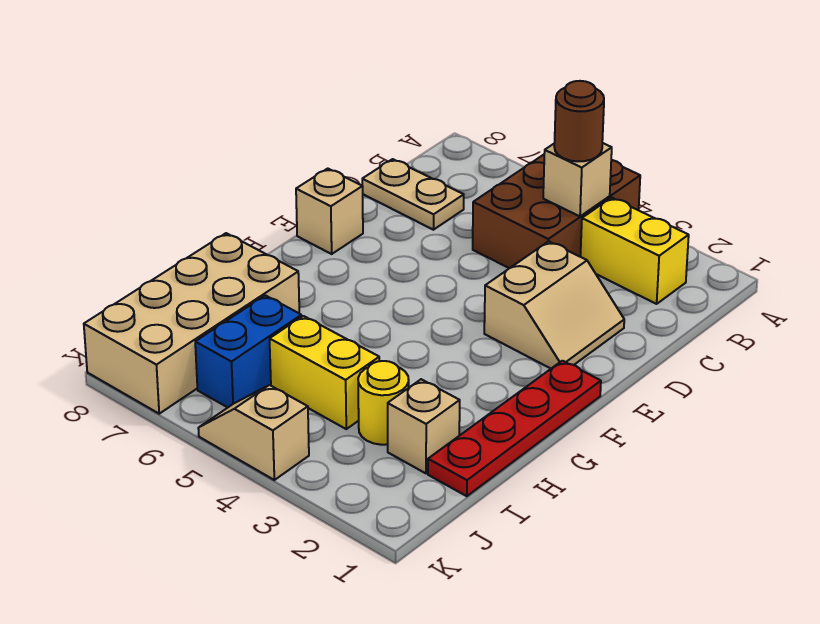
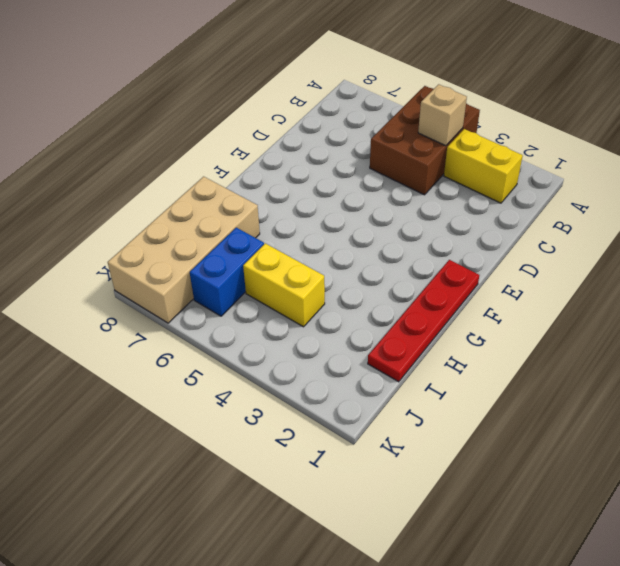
none -> tan 1x2 plate [362,159,464,230]
none -> tan 2x2 slope [484,241,624,369]
none -> tan 1x1 brick [296,169,363,254]

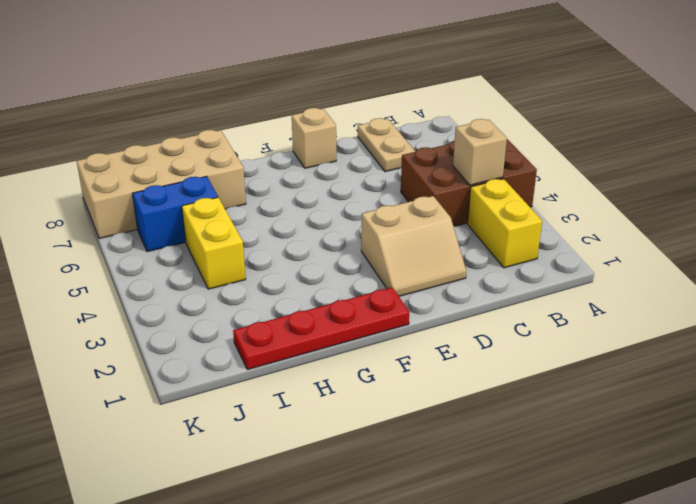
none -> tan 1x1 brick [388,379,460,473]
none -> yellow 1x1 round brick [358,361,409,445]
none -> tan 1x2 slope [198,385,309,480]

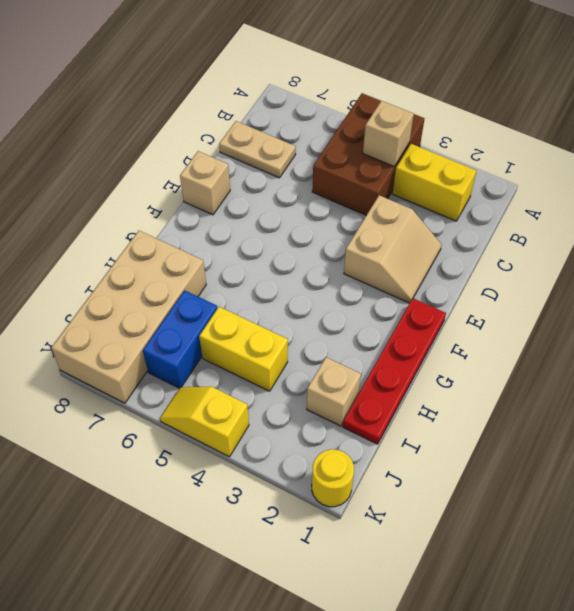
yellow 1x1 round brick [312,449,354,507] -> yellow 1x1 round brick moved to [358,361,409,445]
yellow 1x2 slope [160,387,249,457] -> tan 1x2 slope [198,385,309,480]
none -> brown 1x1 round brick [554,81,604,161]

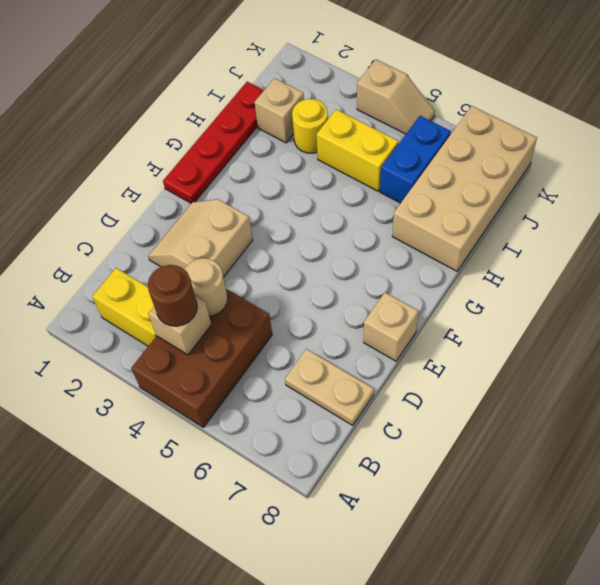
tan 1x1 round brick [184,258,228,316] -> none

